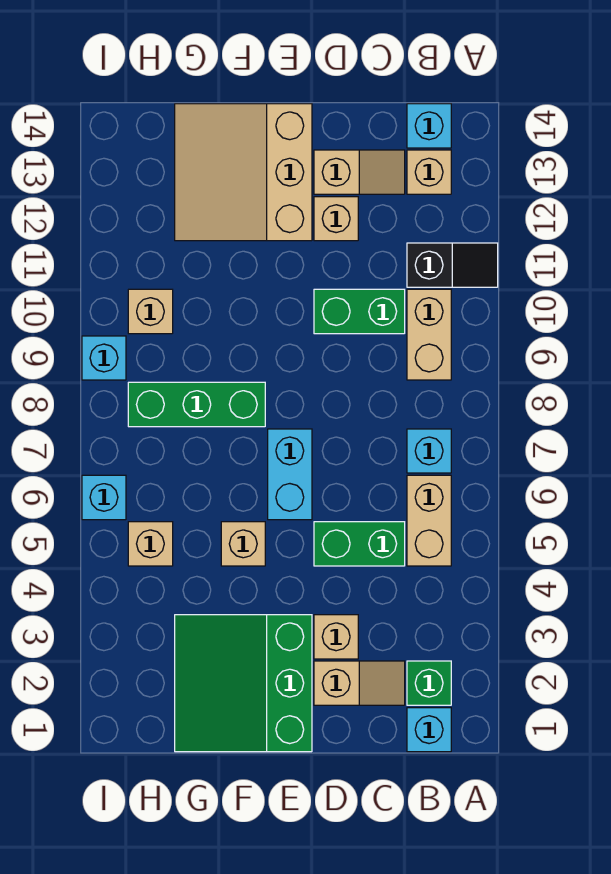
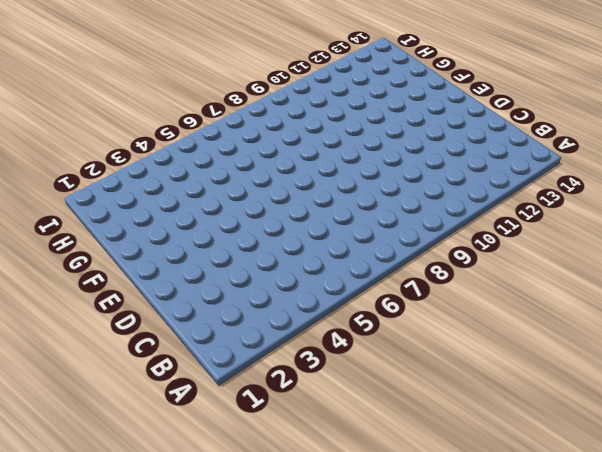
none -> black 1x2 slope [407,243,498,287]
none -> cyan 1x1 brick [407,708,451,752]
none -> green 1x1 brick [407,661,451,705]

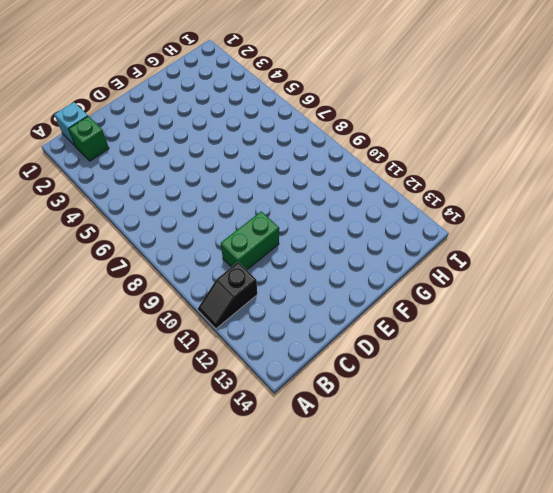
none -> tan 1x2 brick [407,475,451,566]
none -> cyan 1x1 brick [407,429,451,473]
none -> tan 1x2 brick [407,289,451,380]

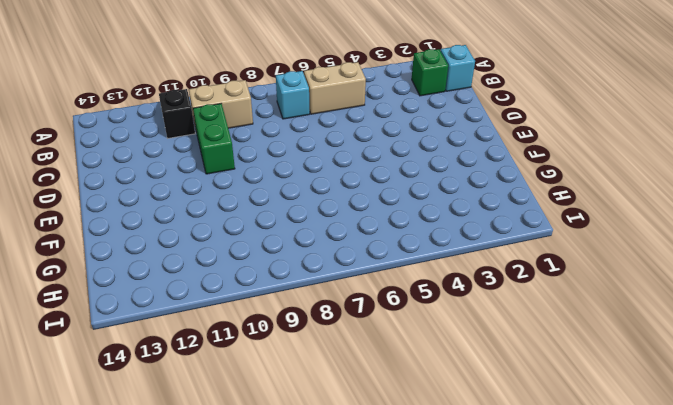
none -> tan 1x1 brick [407,150,451,194]
none -> cyan 1x1 brick [407,104,451,148]
none -> tan 1x2 slope [314,661,405,705]

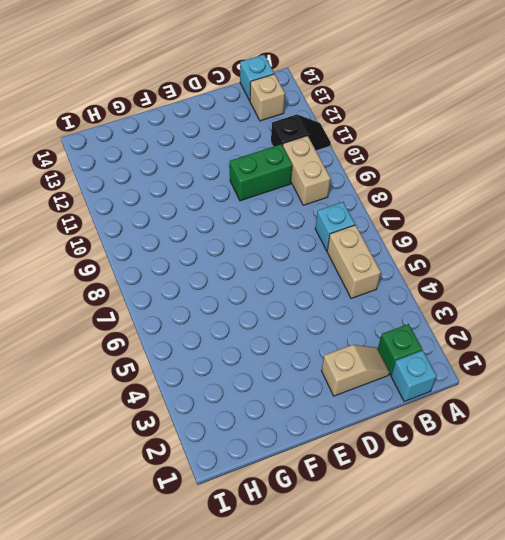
none -> green 1x2 brick [314,522,405,566]
none -> tan 1x2 slope [314,150,405,194]
none -> tan 1x1 brick [314,615,358,659]

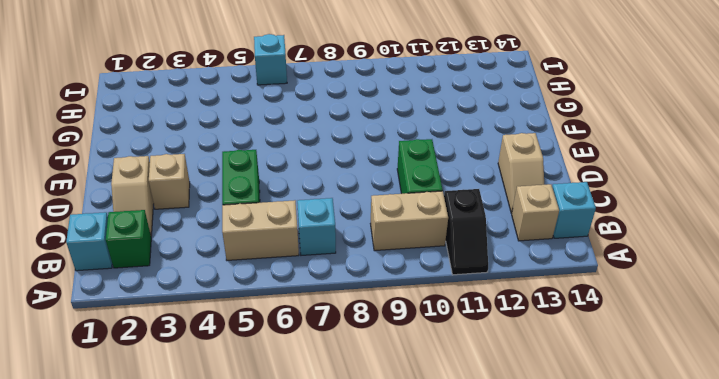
none -> tan 1x1 brick [314,197,358,241]
none -> green 3x3 slope [175,615,312,752]
none -> cyan 1x2 brick [268,429,312,520]

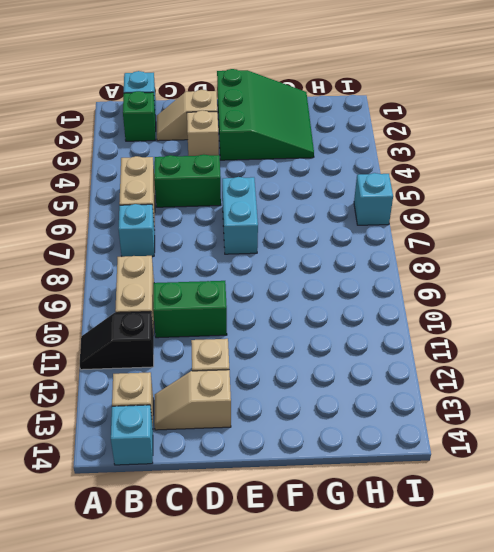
none -> tan 3x3 slope [175,104,312,241]
none -> tan 1x1 brick [221,522,265,566]
none -> green 1x3 brick [128,382,265,427]

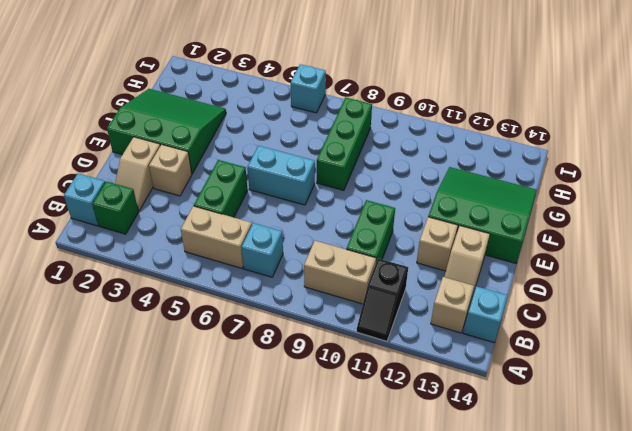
green 3x3 slope [428,167,537,263] -> tan 3x3 slope [175,104,312,241]
none -> tan 1x1 brick [221,522,265,566]
none -> tan 1x1 brick [128,522,173,566]
none -> tan 1x1 brick [128,289,173,334]

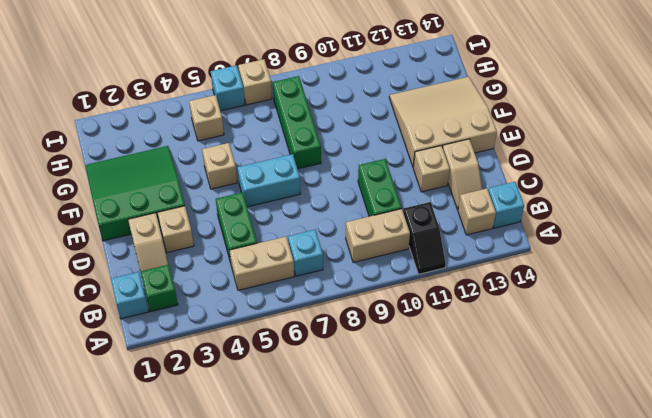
tan 1x1 brick [238,59,272,105] -> tan 1x1 brick moved to [128,289,173,334]
none -> cyan 1x1 brick [82,336,126,380]

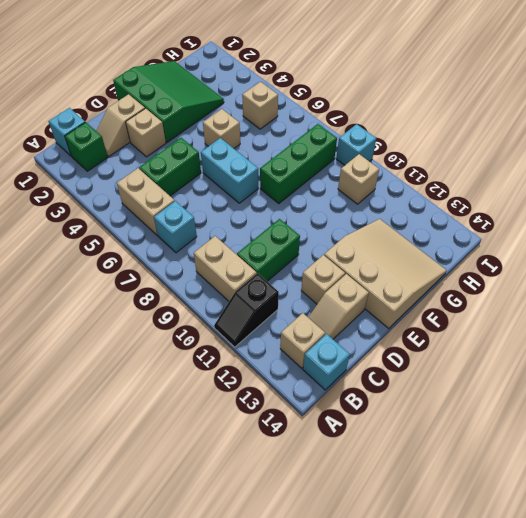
none -> cyan 1x1 brick [82,475,126,520]

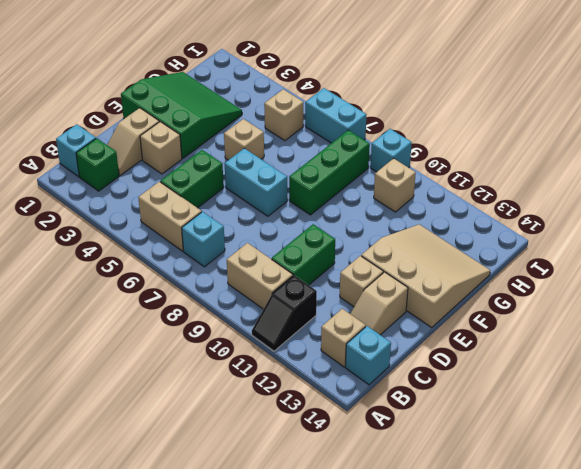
cyan 1x2 brick [305,88,367,143] -> cyan 1x1 brick [82,475,126,520]

